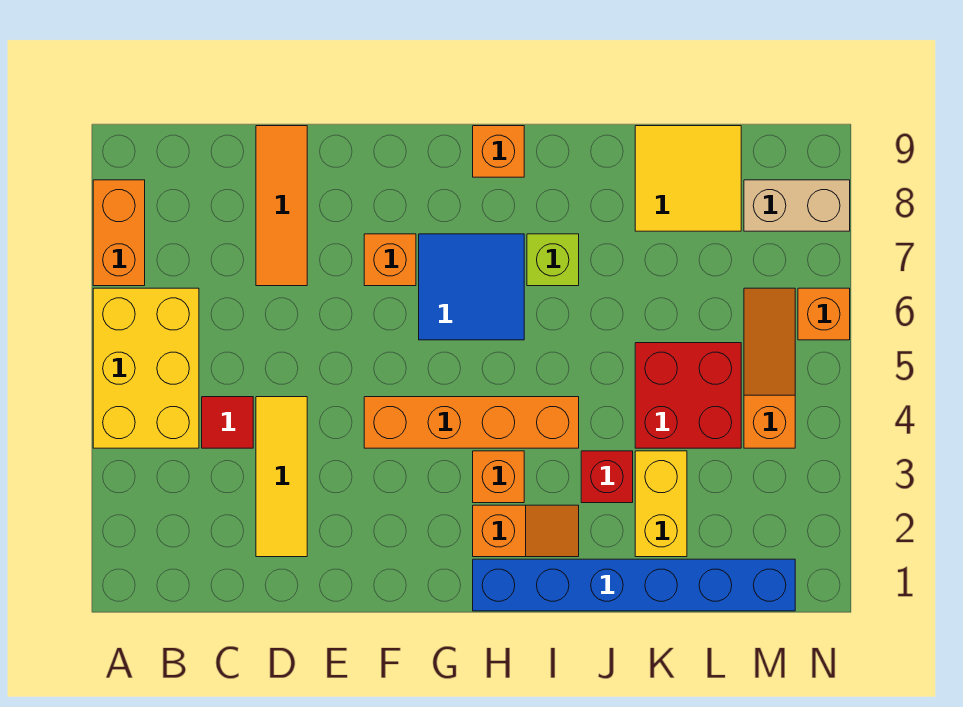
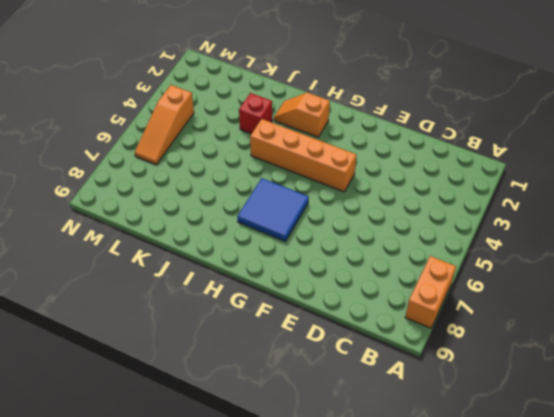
none -> yellow 2x3 brick [93,288,199,448]
none -> red 1x1 tile [202,397,253,448]
none -> yellow 1x3 tile [256,397,307,557]

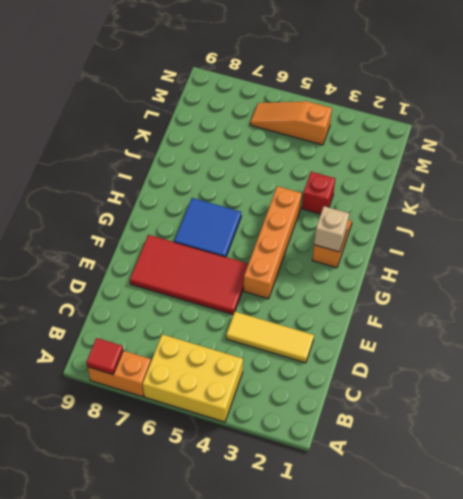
red 1x1 tile [86,338,123,374] -> red 1x1 tile moved to [202,397,253,448]
red 2x4 tile [130,235,248,315] -> orange 1x1 brick [364,234,416,286]
tan 1x1 brick [314,206,349,252] -> none
none -> orange 1x3 tile [256,126,307,286]
none -> blue 1x6 brick [473,559,795,611]
none -> orange 1x1 brick [473,451,524,503]

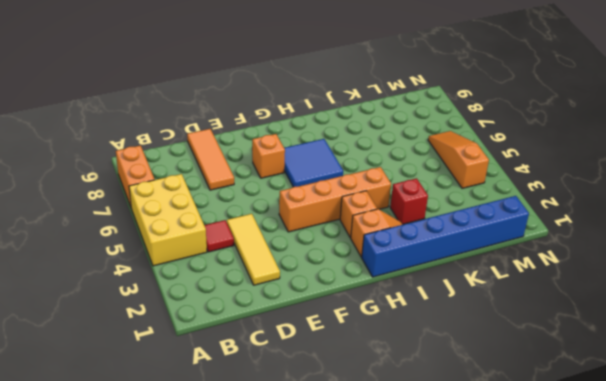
none -> orange 1x1 brick [473,126,524,177]
none -> lime 1x1 brick [527,234,579,286]
none -> yellow 1x2 brick [635,451,687,557]

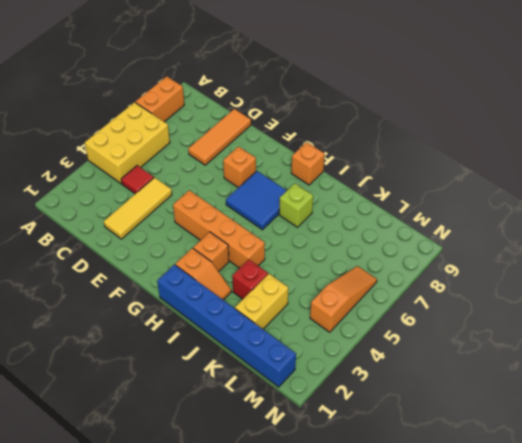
none -> red 2x2 brick [635,343,741,448]
none -> yellow 2x2 tile [635,126,741,231]
none -> tan 1x2 brick [744,180,850,231]

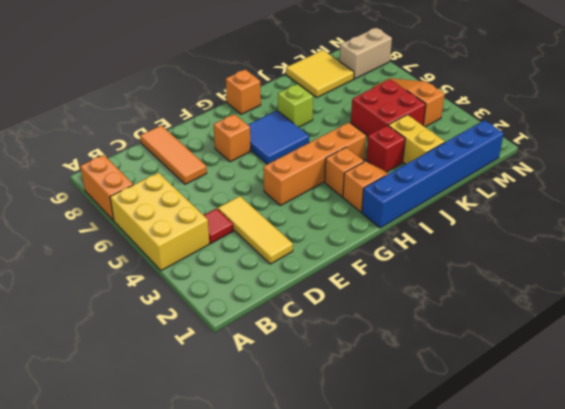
none -> orange 1x1 brick [798,288,850,340]

